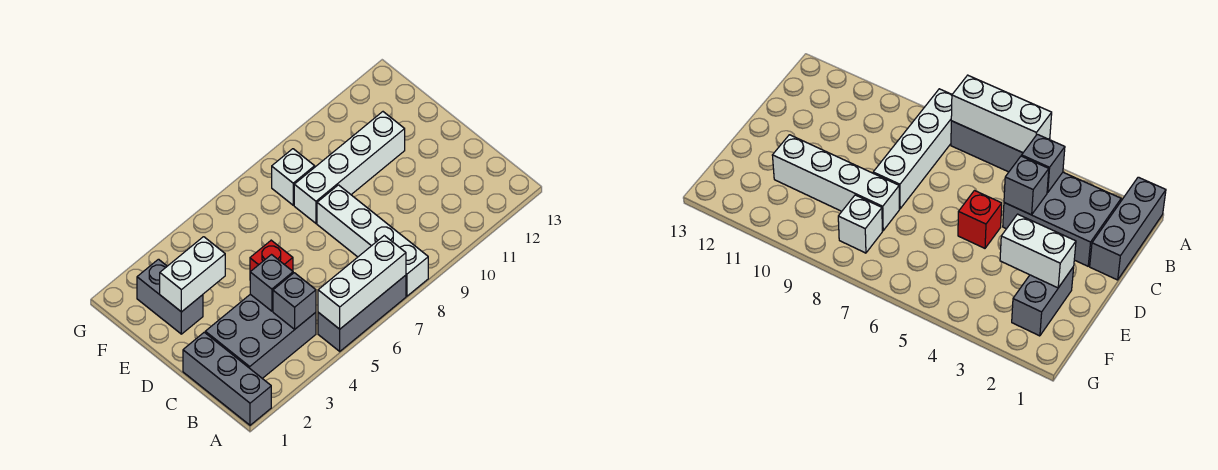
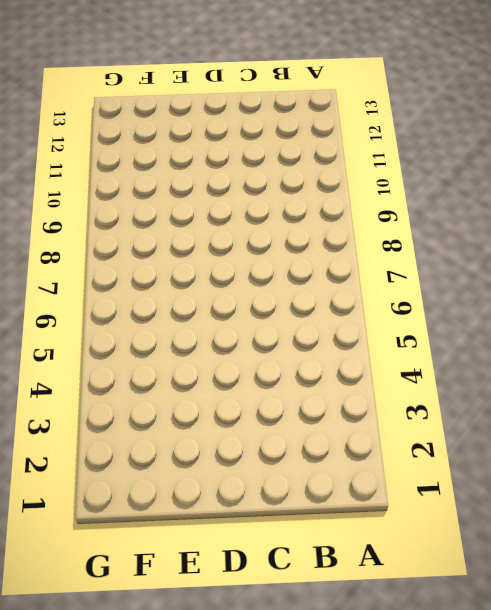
none -> grey 1x3 brick [183,332,271,425]
none -> grey 1x3 brick [318,275,406,351]
none -> white 1x4 brick [317,185,428,296]

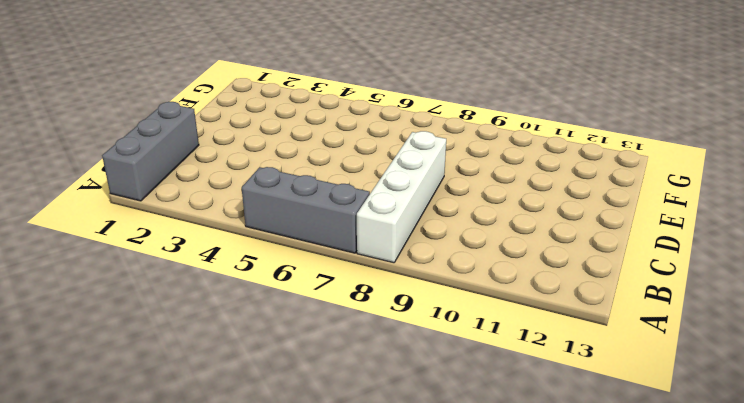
none -> grey 2x3 brick [205,294,316,378]
none -> red 1x1 brick [250,240,293,272]
none -> grey 1x2 brick [137,259,203,334]

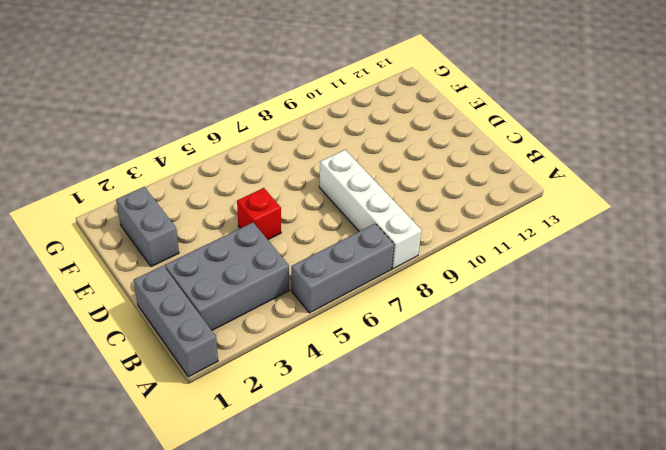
none -> white 1x4 brick [294,112,405,223]
none -> white 1x1 brick [272,149,315,205]
none -> white 1x3 brick [318,236,406,329]

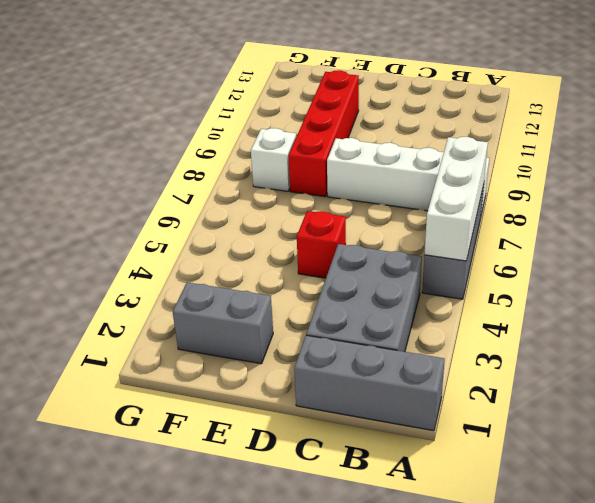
red 1x4 brick [289,70,359,197] -> white 1x4 brick [294,112,405,223]
none -> grey 1x1 brick [273,273,316,329]
none -> grey 1x1 brick [250,255,293,311]
none -> white 1x2 brick [160,237,225,312]

